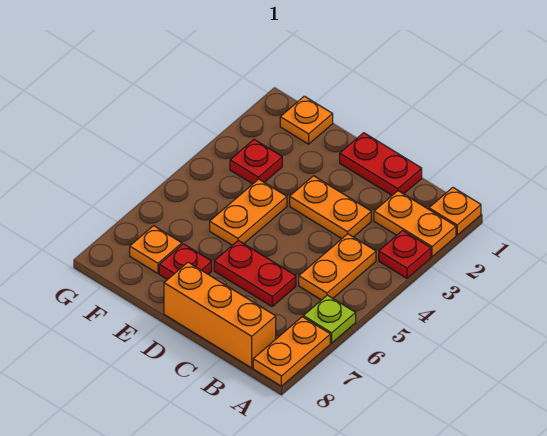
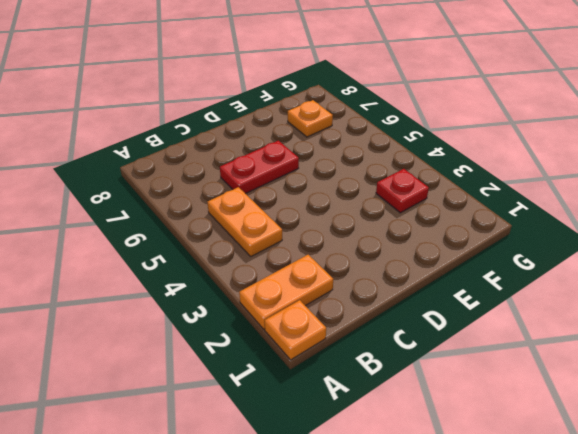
none -> red 1x1 plate [379,230,431,278]
none -> lime 1x1 plate [303,295,356,343]
none -> orange 1x2 plate [253,317,330,386]

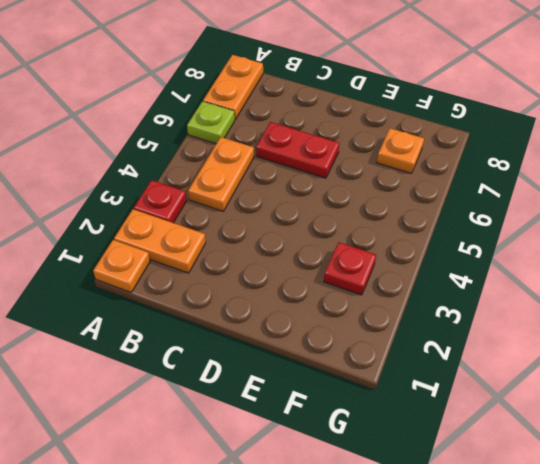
none -> orange 1x3 brick [164,262,276,368]
none -> red 1x2 plate [340,133,422,195]
none -> orange 1x2 plate [290,176,371,238]

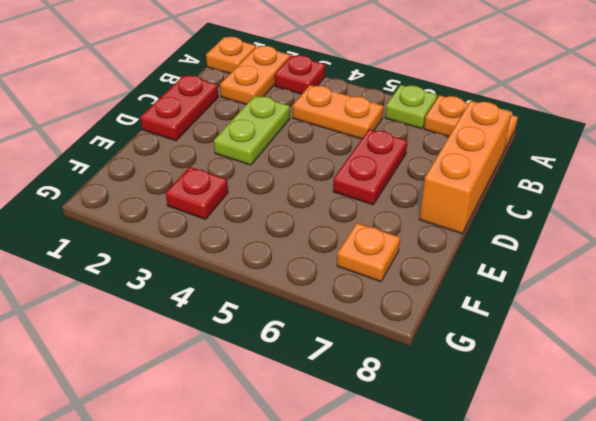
lime 1x2 plate [214,96,290,165] -> orange 1x2 plate [290,176,371,238]
none -> orange 1x2 plate [210,179,287,245]
none -> red 1x1 plate [159,244,212,280]
none -> orange 1x1 plate [280,96,333,144]

